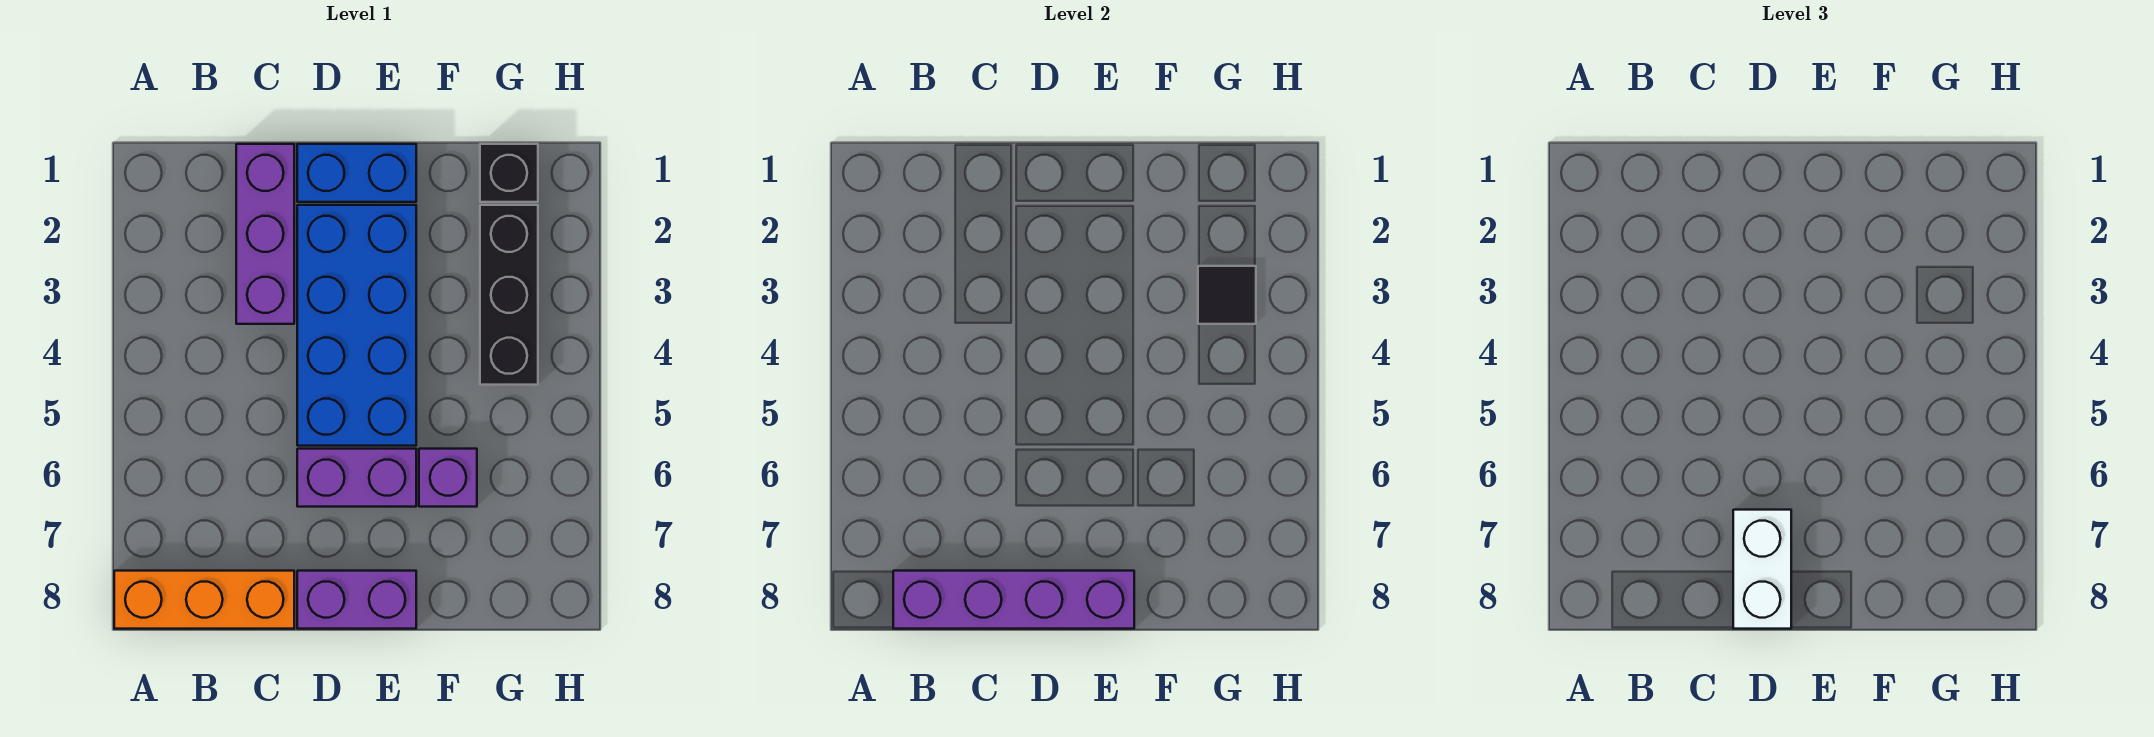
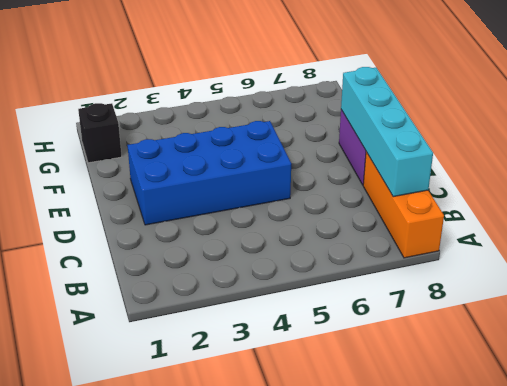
cyan 1x4 brick [341,67,433,197] -> purple 1x4 brick [893,571,1134,629]
none -> purple 1x3 brick [236,144,294,324]
none -> blue 1x2 brick [297,144,416,202]
none -> purple 1x2 brick [297,449,416,507]

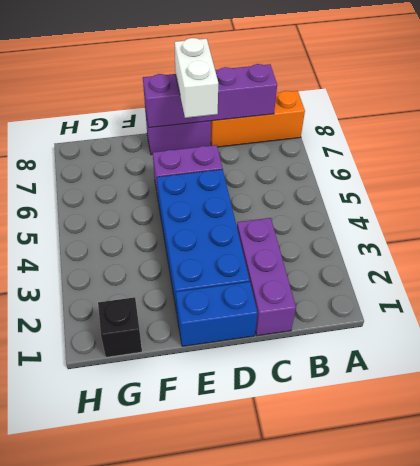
none -> purple 1x1 brick [419,449,477,507]
none -> black 1x3 brick [480,205,538,385]
none -> black 1x1 tile [1198,266,1256,324]

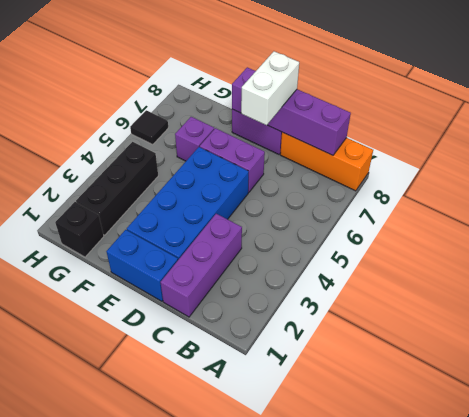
black 1x1 tile [130,110,168,144] -> black 1x1 tile moved to [1198,266,1256,324]

